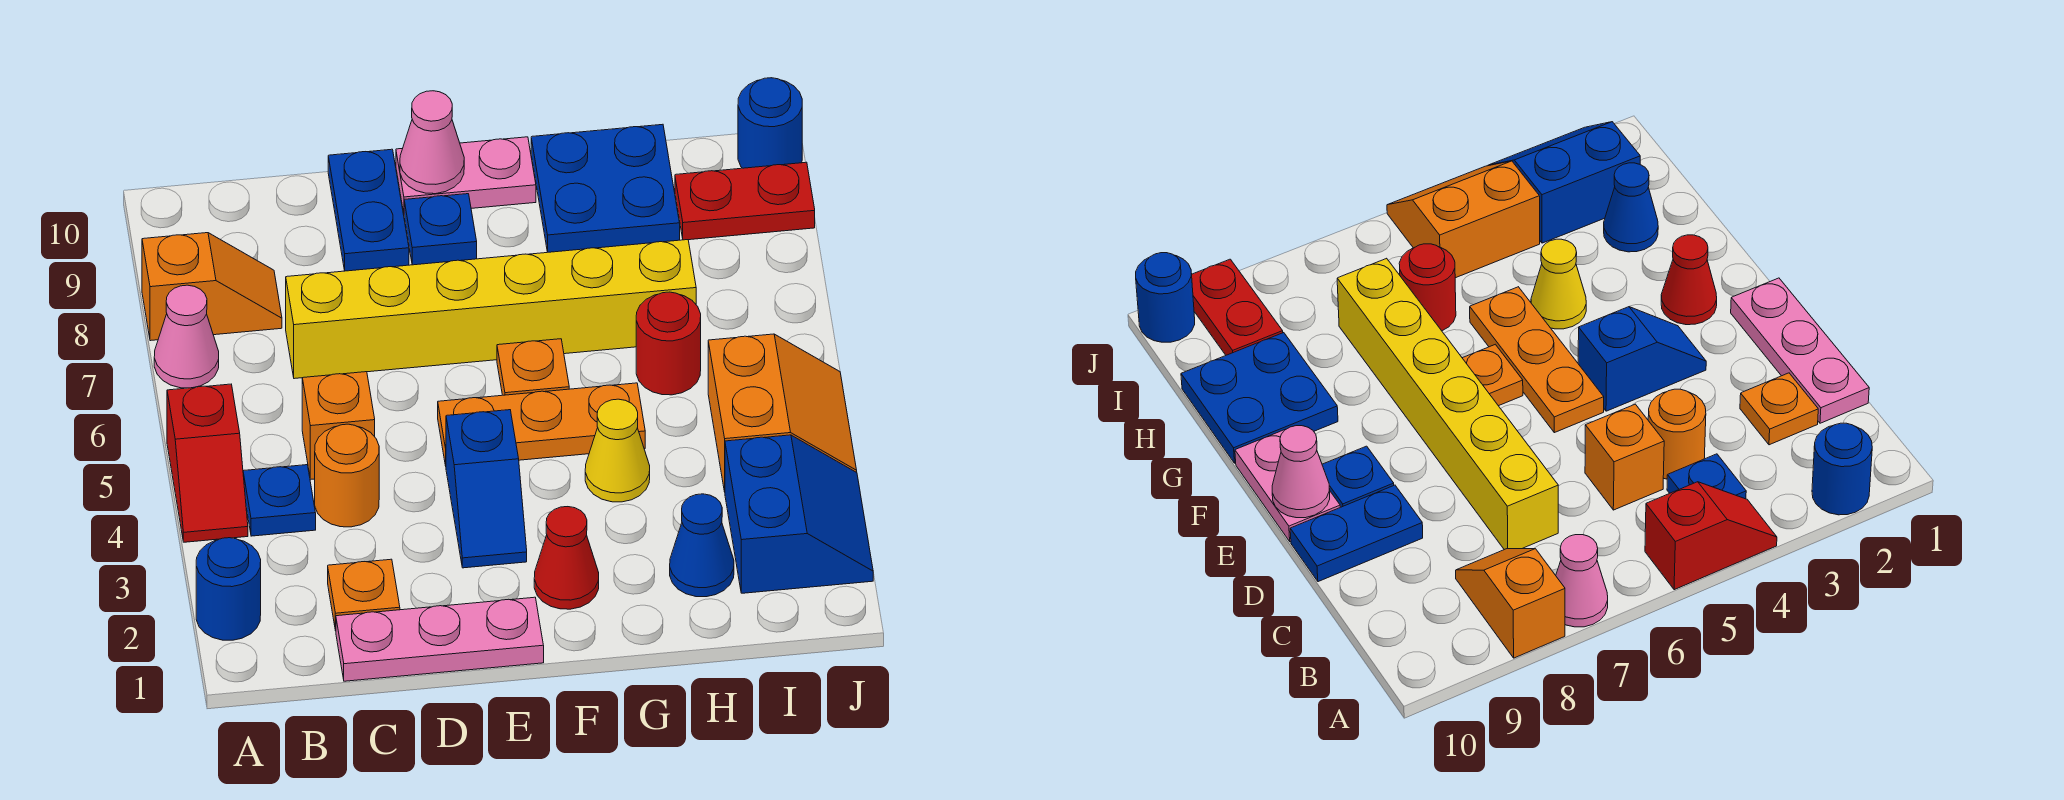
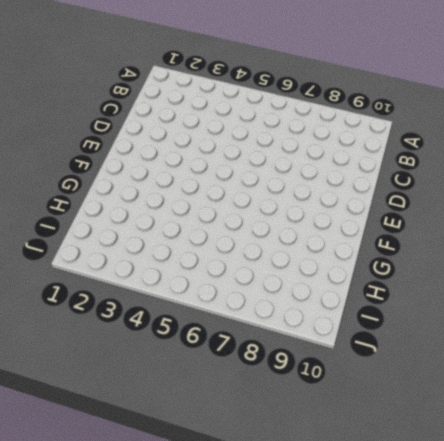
none -> blue 1x1 round brick [196,538,261,640]
none -> red 1x2 slope [167,384,248,542]
none -> pink 1x1 cone [154,285,219,388]

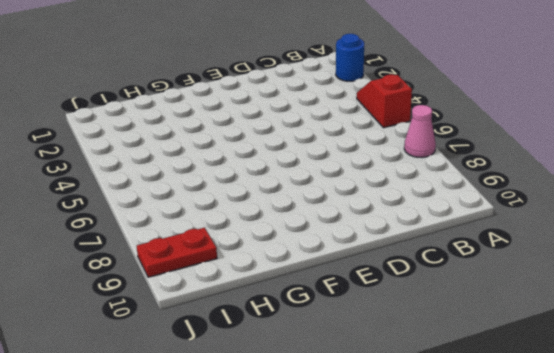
none -> orange 1x2 slope [142,233,282,341]
none -> blue 1x1 plate [243,465,316,536]
none -> pink 1x3 plate [336,597,544,681]

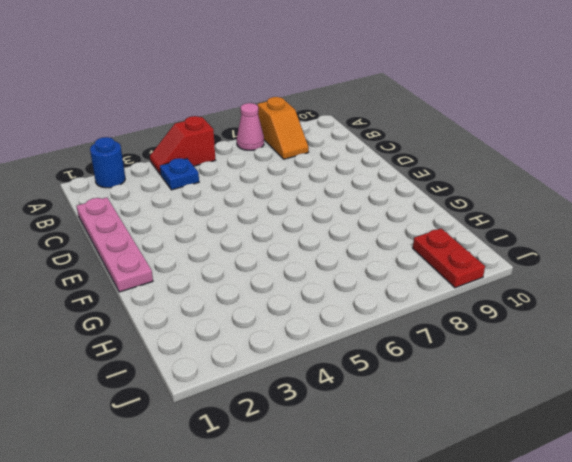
pink 1x4 plate [77,198,153,292] -> pink 1x3 plate [336,597,544,681]
none -> orange 1x1 plate [328,559,400,631]
none -> orange 1x1 round brick [315,424,379,527]
none -> orange 1x1 brick [302,372,375,479]

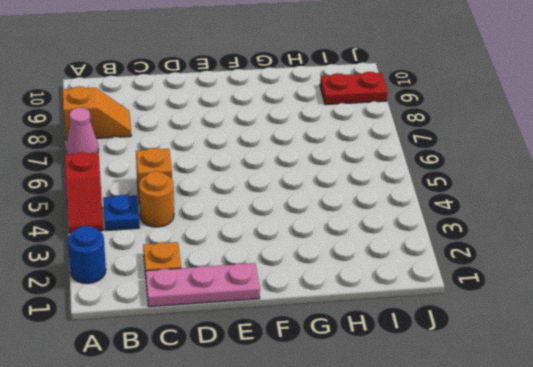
none -> yellow 1x6 brick [286,240,696,379]
none -> blue 1x2 plate [328,149,409,271]
none -> blue 1x2 slope [446,410,527,568]

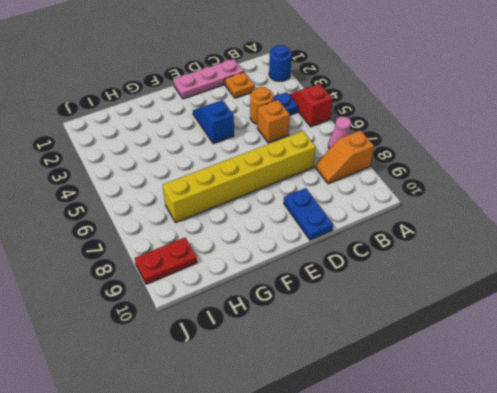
none -> orange 1x3 plate [438,383,645,466]
none -> blue 1x1 plate [404,194,477,265]
none -> pink 1x2 plate [396,137,536,212]

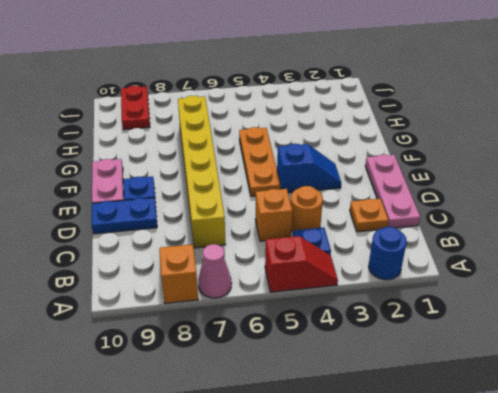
none -> red 1x1 cone [534,507,599,609]
none -> orange 1x1 plate [497,339,569,395]
none -> yellow 1x1 cone [585,399,650,502]

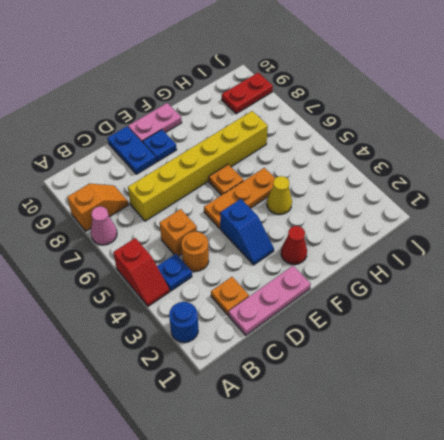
none -> blue 2x2 plate [531,124,680,252]
none -> blue 1x1 cone [670,494,734,597]
none -> red 1x1 round brick [636,292,701,395]

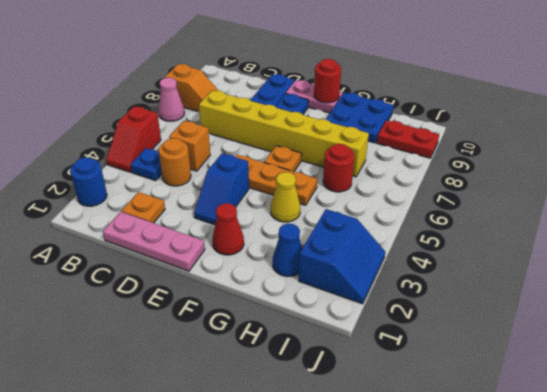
red 1x1 round brick [314,59,341,103] -> none
none -> orange 2x2 slope [708,334,857,492]
none -> blue 1x1 round brick [738,78,802,168]
none -> pink 1x1 cone [400,91,464,194]

